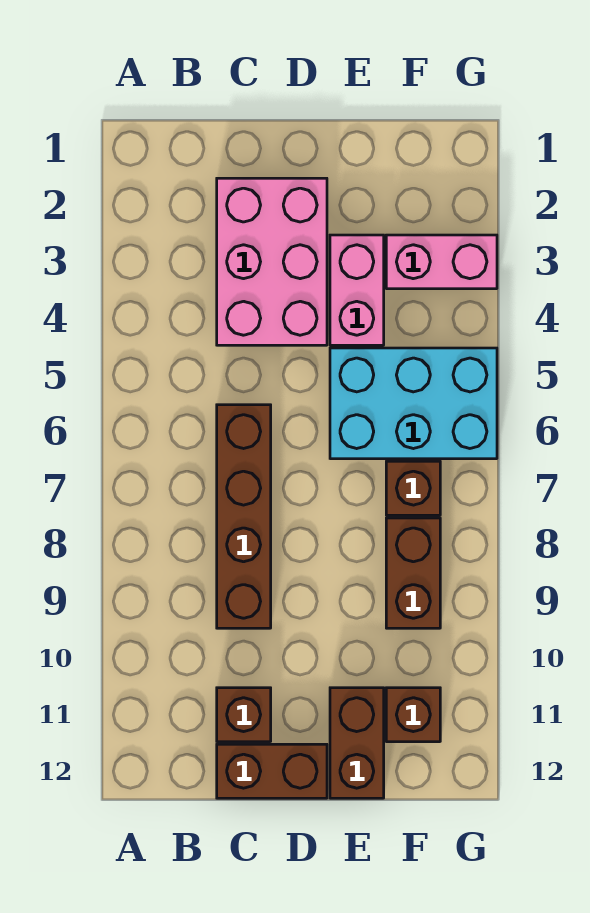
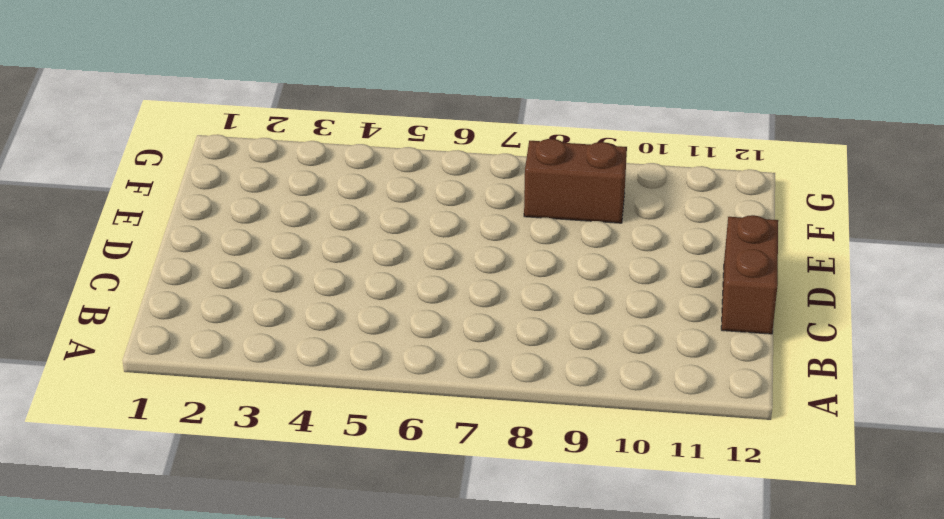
none -> pink 2x3 brick [217,178,327,345]
none -> brown 1x4 brick [217,405,271,628]

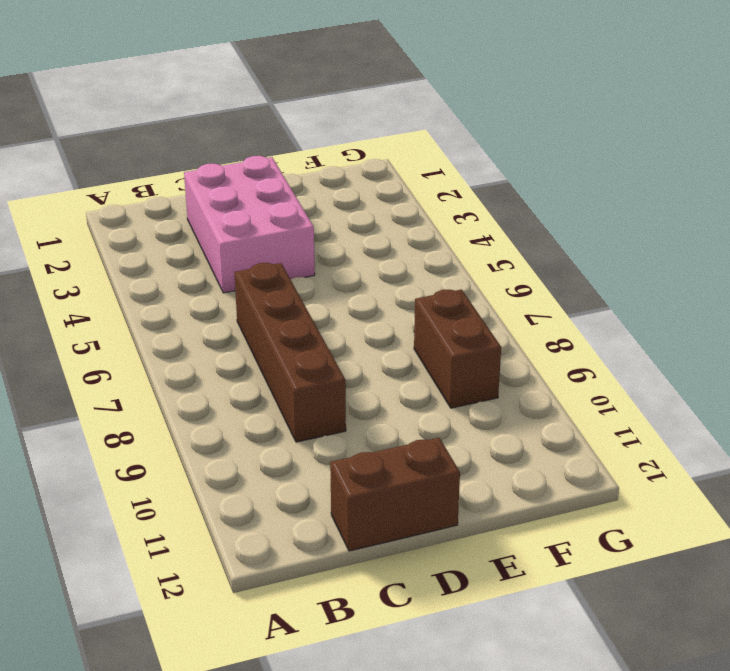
none -> brown 1x1 brick [217,688,271,742]
none -> pink 1x2 brick [330,235,384,345]

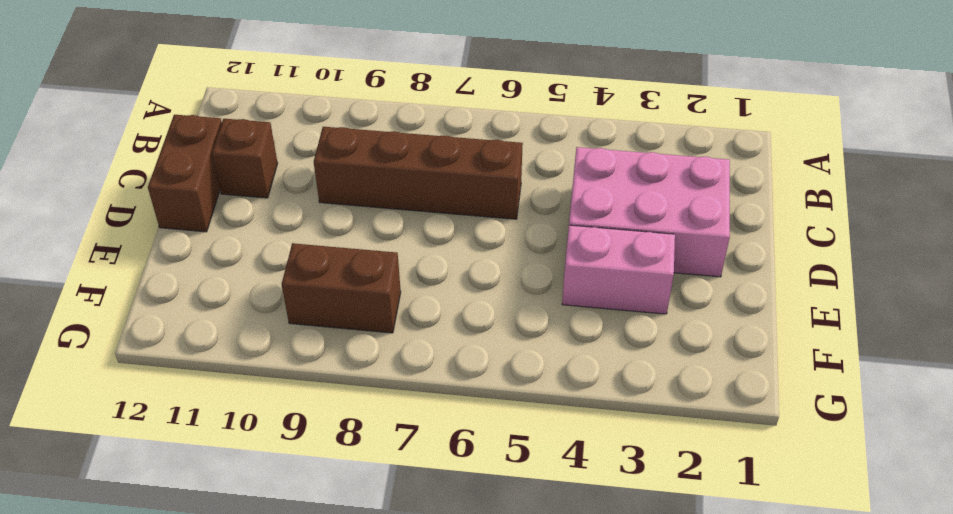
none -> cyan 2x3 brick [330,348,497,459]
none -> brown 1x2 brick [330,688,384,798]

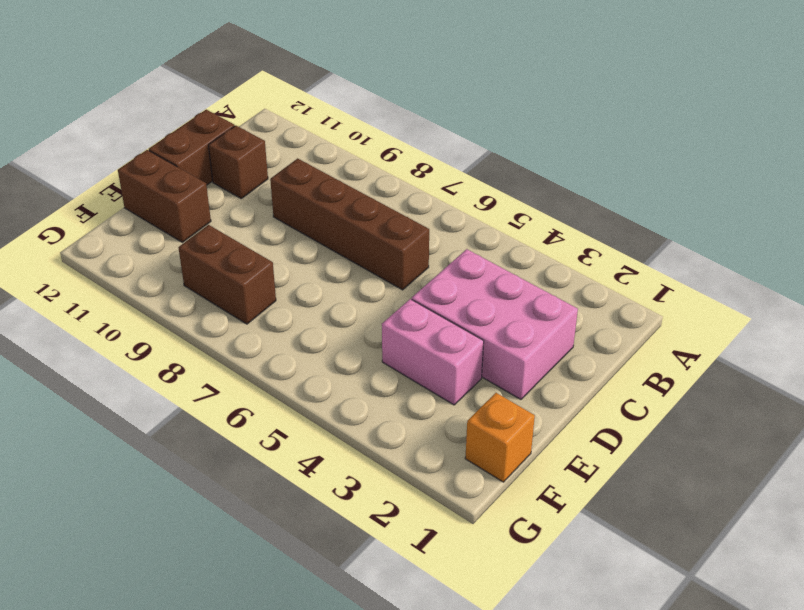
orange 1x1 brick [465,393,535,482] -> none
none -> cyan 2x3 brick [330,348,497,459]
none -> pink 1x2 brick [386,235,497,289]

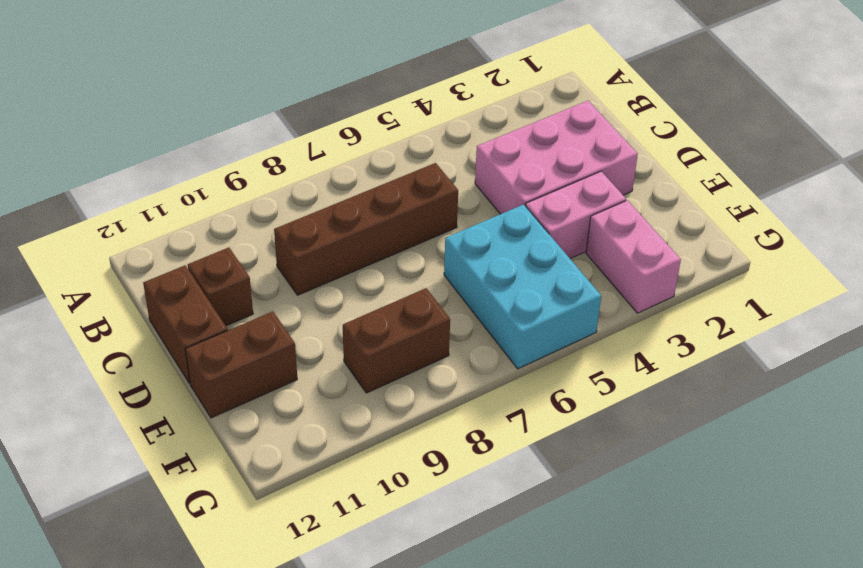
none -> brown 1x1 brick [386,461,440,515]
none -> brown 1x1 brick [386,688,440,742]

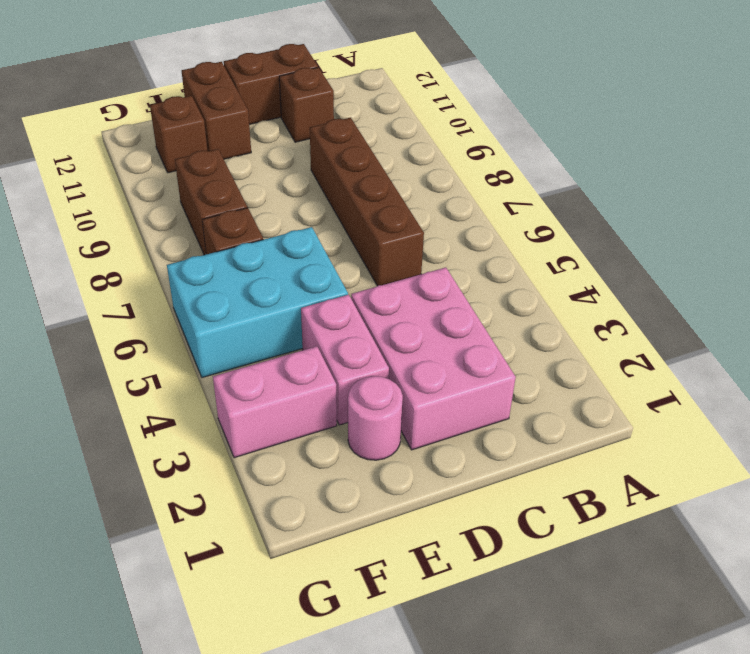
pink 1x1 round brick [348,376,403,460] -> none

